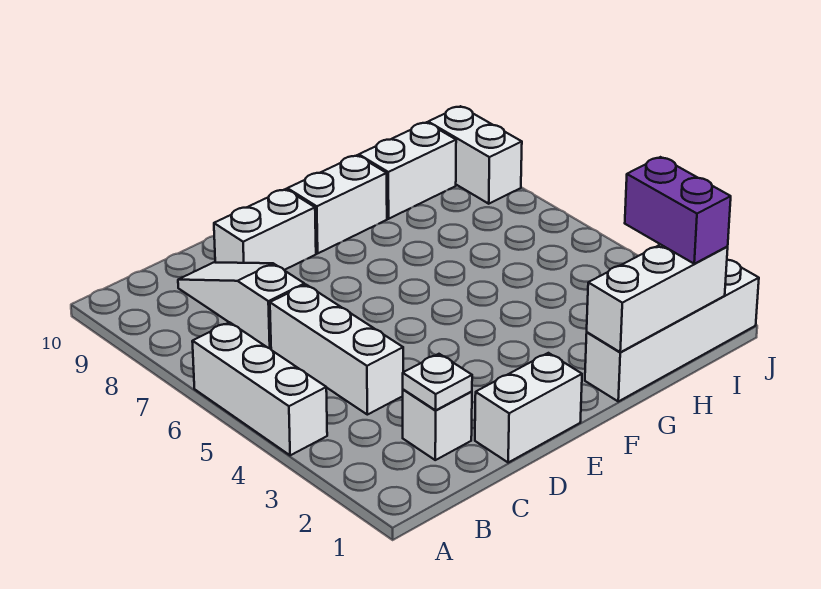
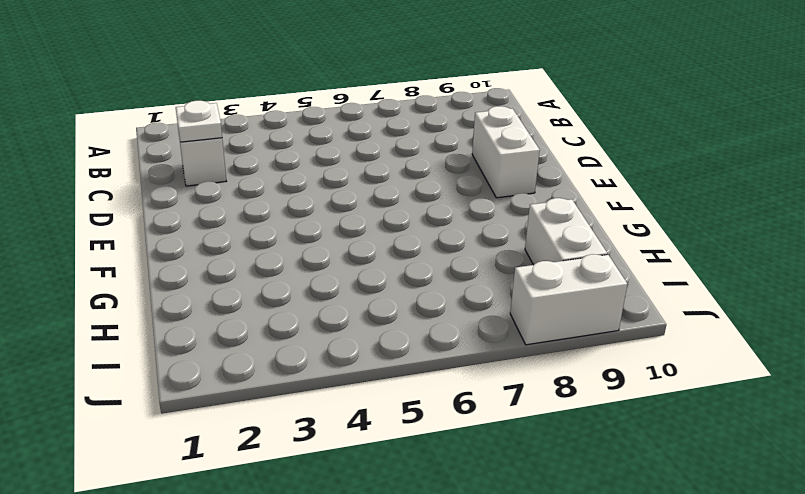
none -> white 1x3 brick [192,322,327,455]
none -> white 1x3 brick [270,285,403,415]
none -> white 1x3 slope [178,262,304,349]

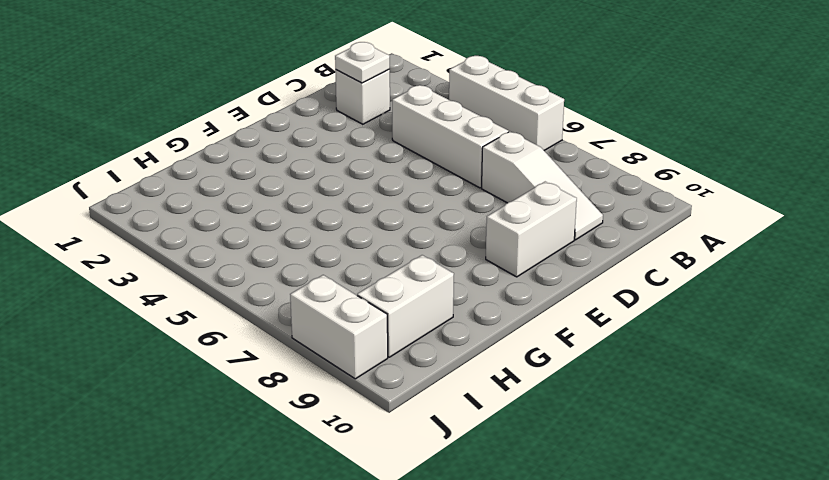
none -> white 1x2 brick [475,353,582,462]
none -> white 1x2 brick [287,155,387,253]
none -> white 1x4 brick [585,260,759,401]

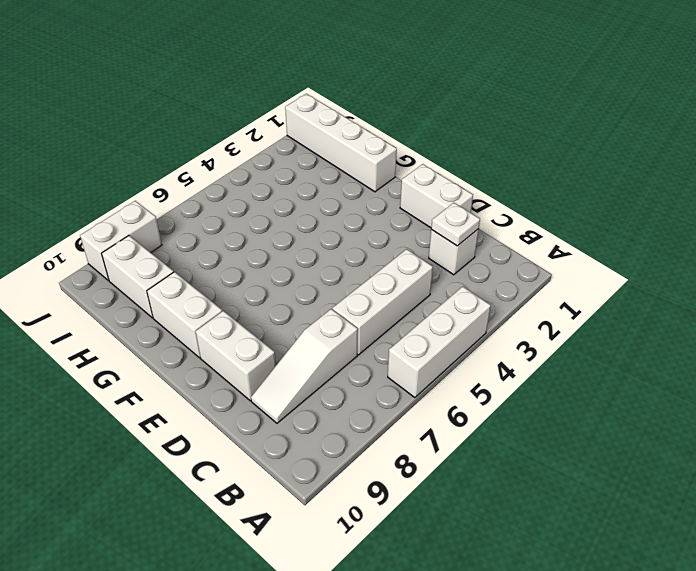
none -> white 1x3 brick [587,244,728,352]
none -> purple 1x2 brick [625,157,731,264]

